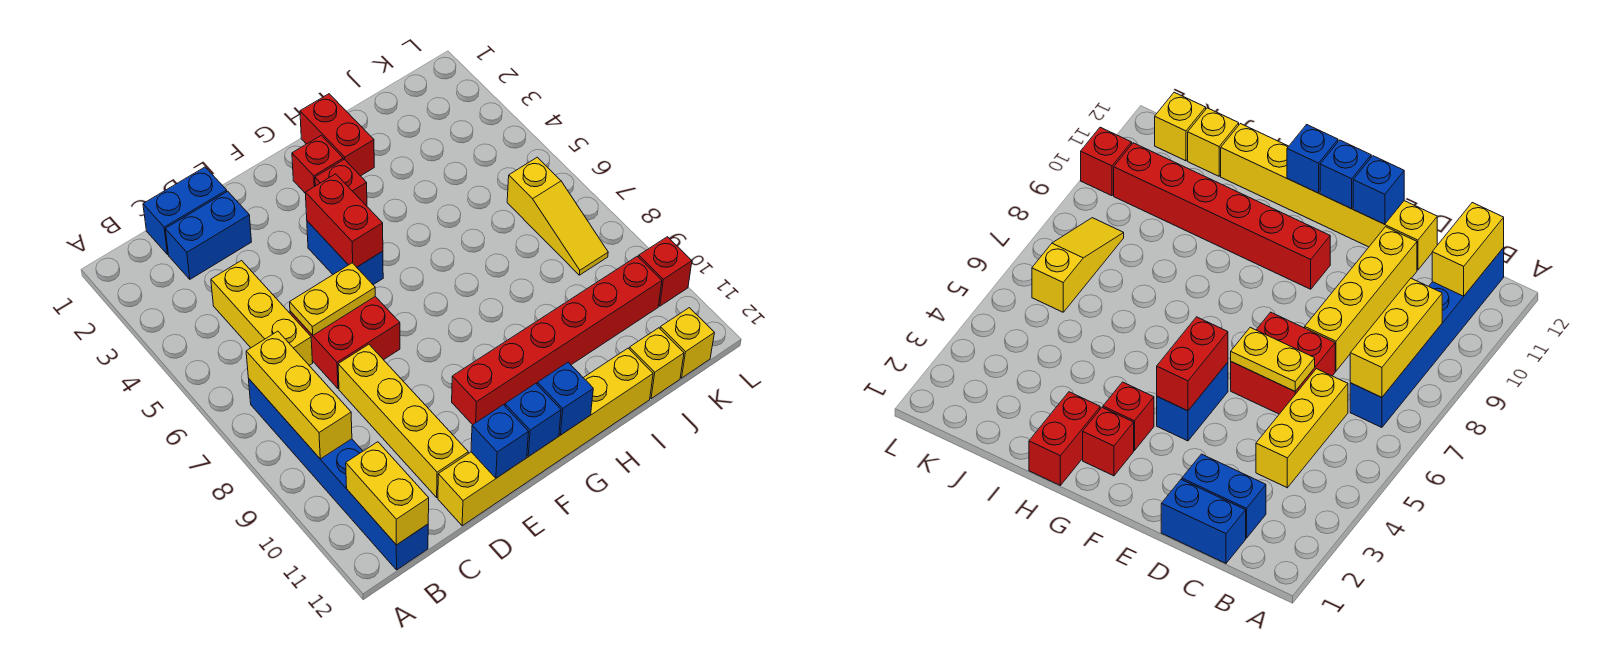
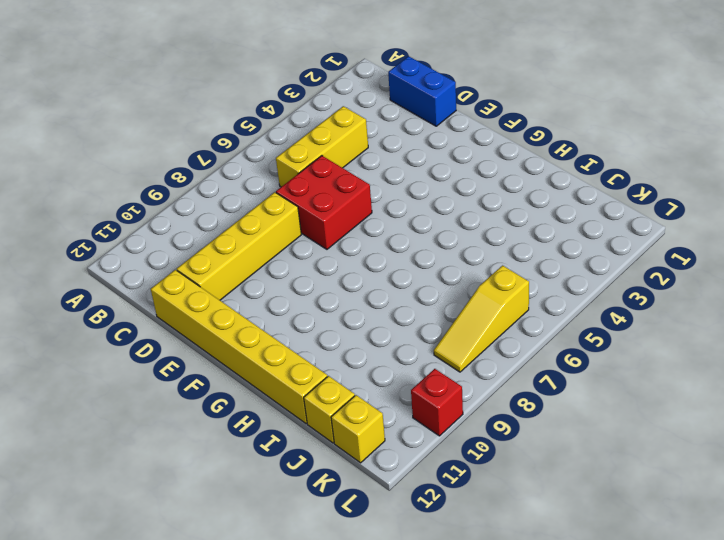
none -> blue 1x6 brick [249,379,428,570]
none -> blue 1x2 brick [165,191,251,279]
none -> blue 1x2 brick [307,221,383,285]

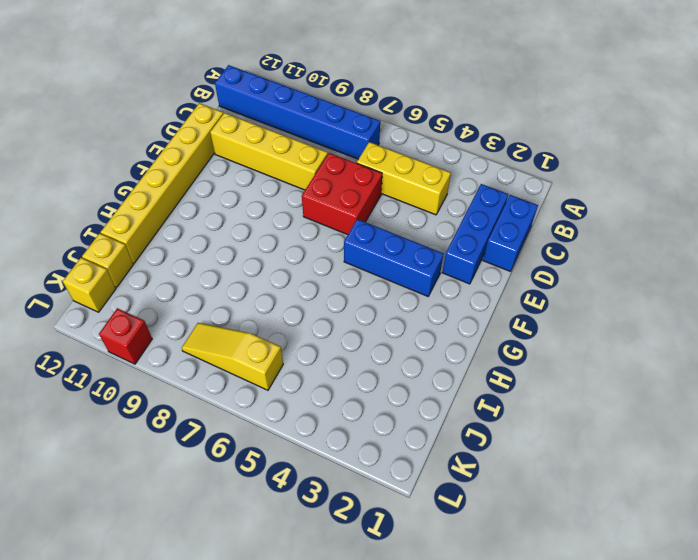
blue 1x3 brick [442,184,508,284] -> blue 1x2 brick [165,191,251,279]
blue 1x3 brick [344,219,444,296] -> blue 1x2 brick [307,221,383,285]
none -> red 1x6 brick [452,256,662,425]
none -> red 1x1 brick [292,135,343,193]
none -> red 1x1 brick [315,159,367,206]

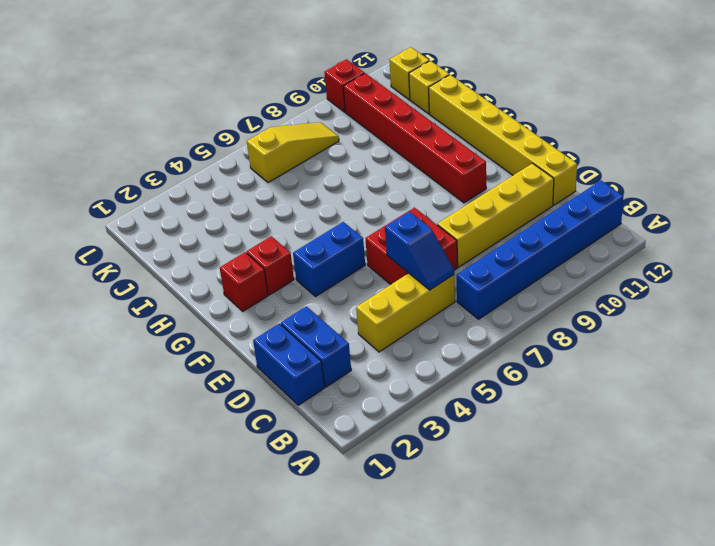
blue 1x2 slope [385,211,454,290] -> yellow 1x2 plate [290,263,375,335]
none -> red 1x2 brick [300,94,374,176]
none -> yellow 1x3 brick [246,331,352,459]
none -> yellow 1x2 brick [346,442,429,545]

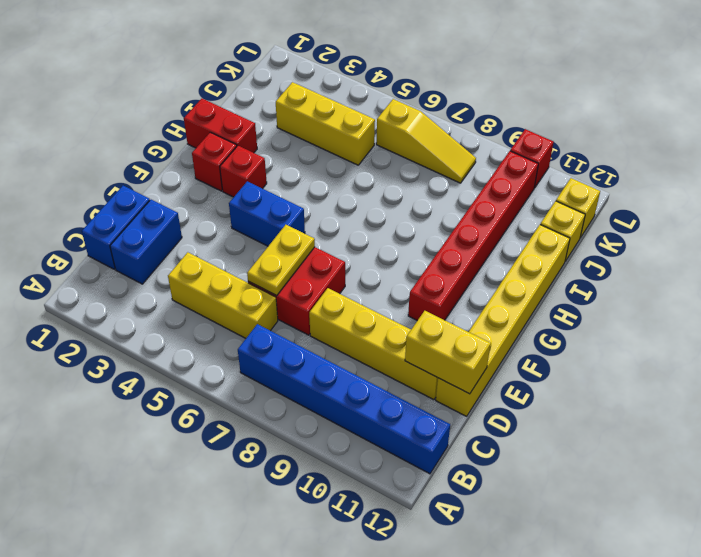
yellow 1x2 brick [405,311,491,394] -> yellow 1x2 brick moved to [346,442,429,545]
yellow 1x3 brick [276,82,375,165] -> yellow 1x3 brick moved to [246,331,352,459]
none -> blue 1x1 brick [471,405,529,478]
none -> red 1x2 brick [305,174,383,267]
none -> blue 1x1 brick [505,383,561,457]

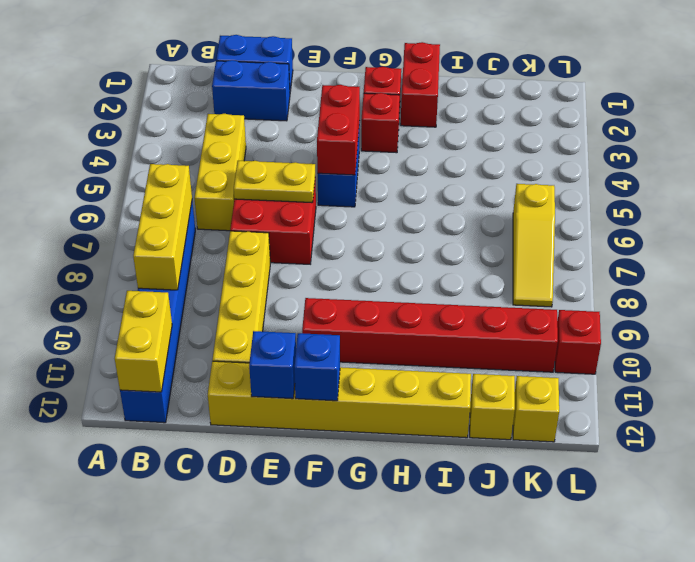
none -> blue 1x1 brick [537,362,593,435]

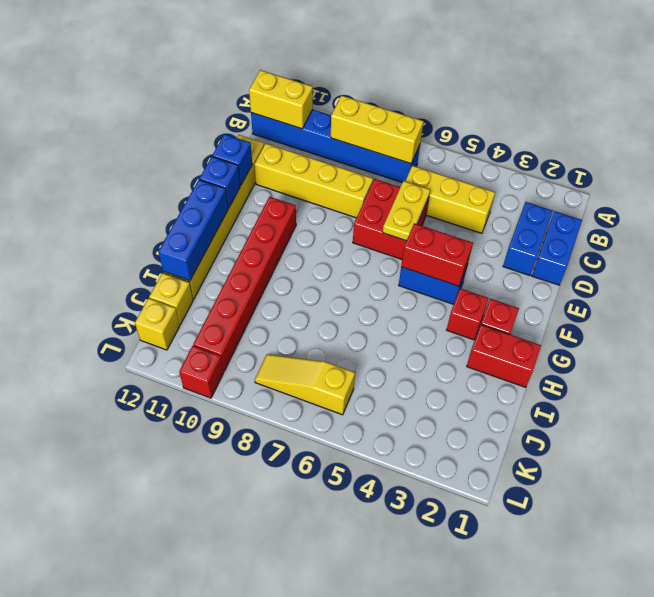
blue 1x3 brick [158,180,228,281] -> blue 1x1 brick [537,362,593,435]

